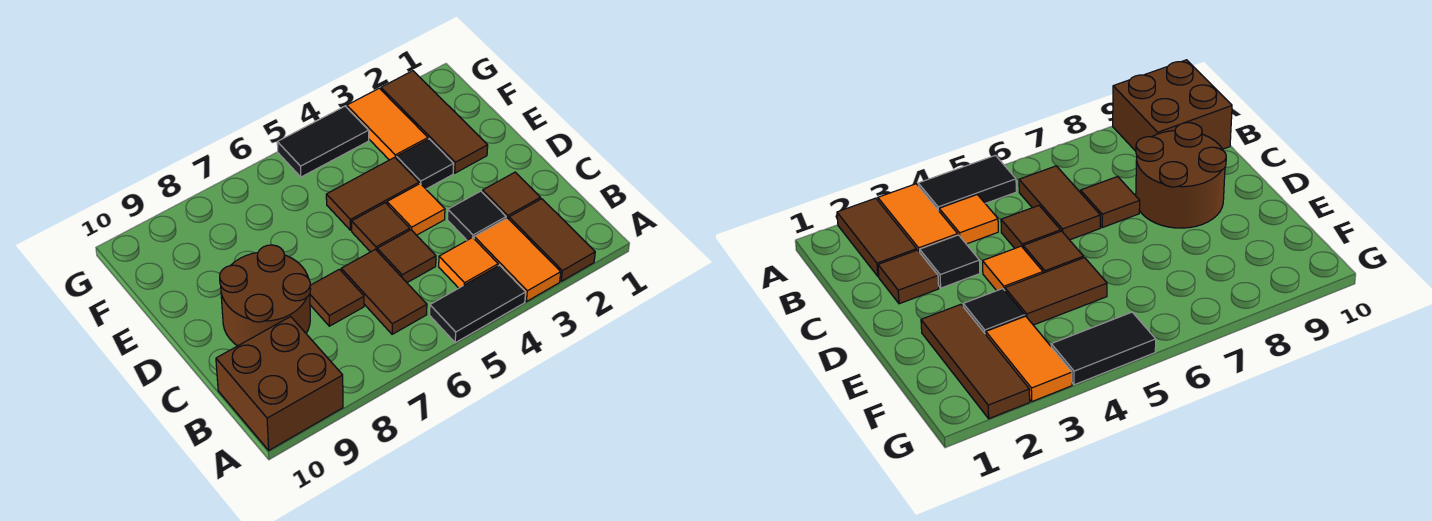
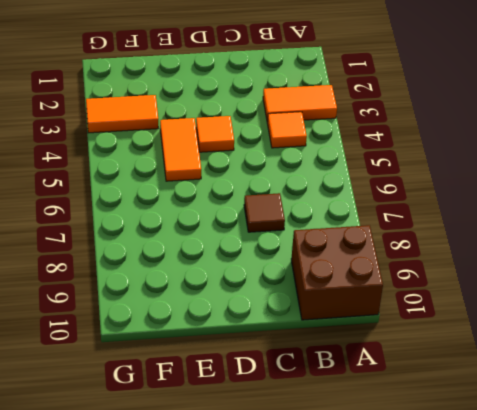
orange 1x2 tile [160,118,201,181] -> brown 1x2 tile [326,157,419,230]
none -> brown 1x2 tile [509,199,595,281]
none -> black 1x2 tile [430,265,526,343]
none -> brown 1x2 tile [341,249,427,334]

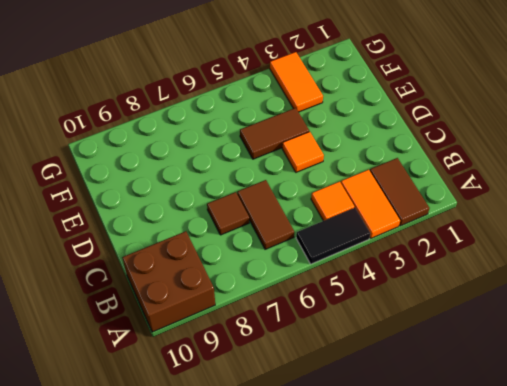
none -> brown 1x1 tile [482,172,540,219]
none -> black 1x1 tile [447,191,506,240]
none -> brown 1x1 tile [377,230,436,283]

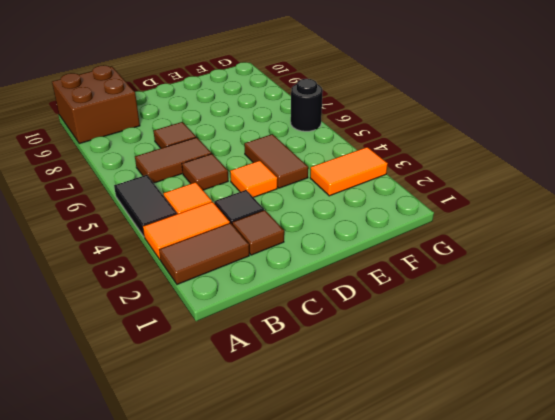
black 1x1 round brick [291,79,323,131] -> none
none -> brown 2x2 round brick [220,245,311,346]
none -> brown 1x1 tile [352,203,410,252]
none -> brown 1x3 tile [381,71,488,173]

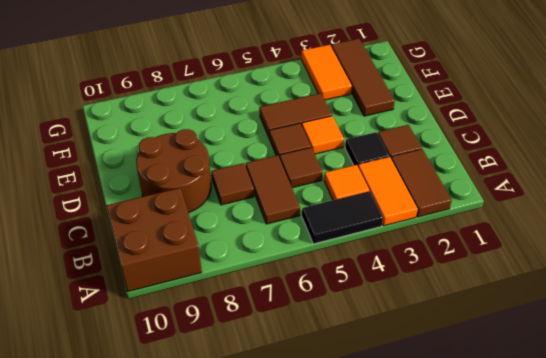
none -> black 1x1 tile [396,139,454,189]
none -> black 1x2 tile [277,106,369,177]

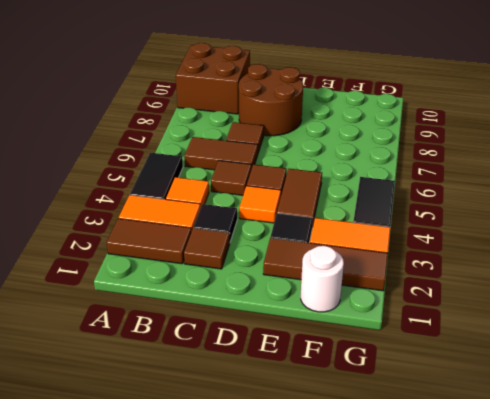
white 1x1 round brick [301,246,344,312] -> none

